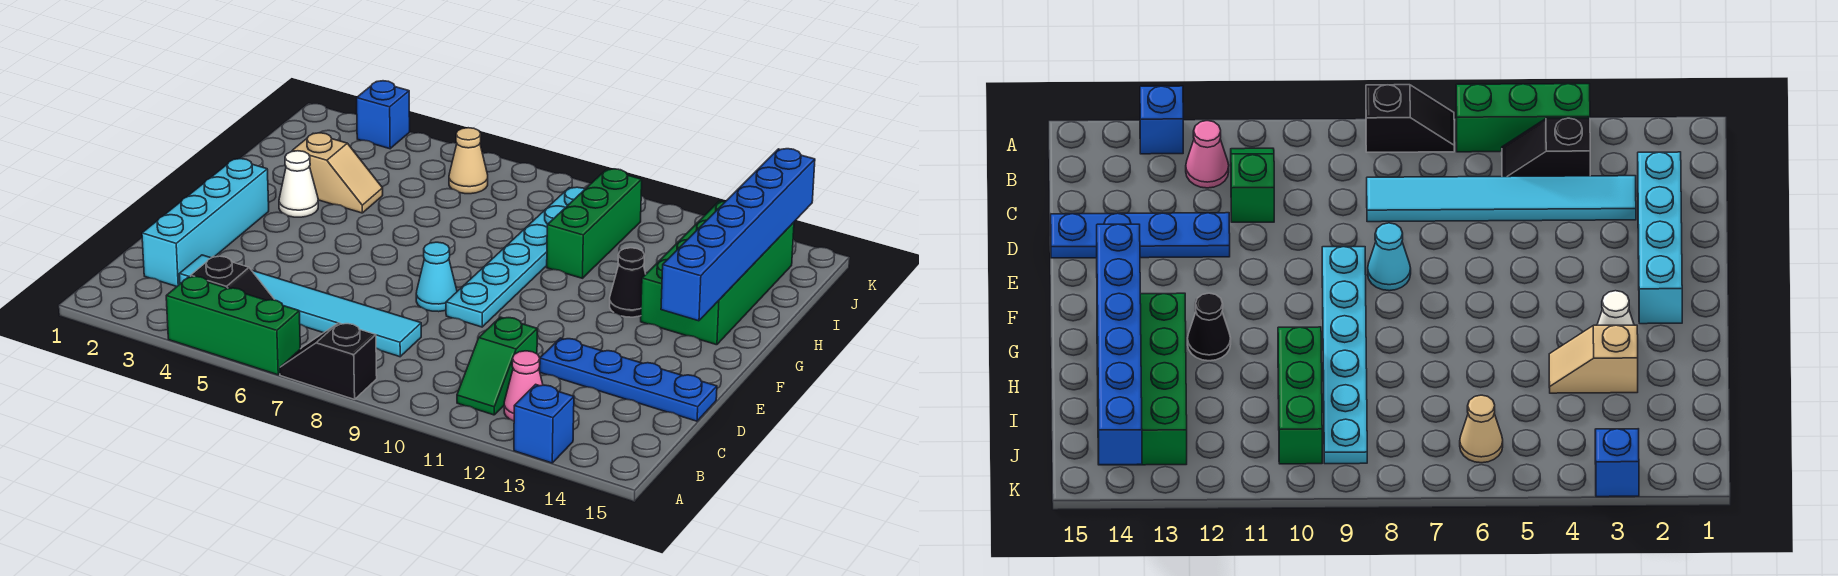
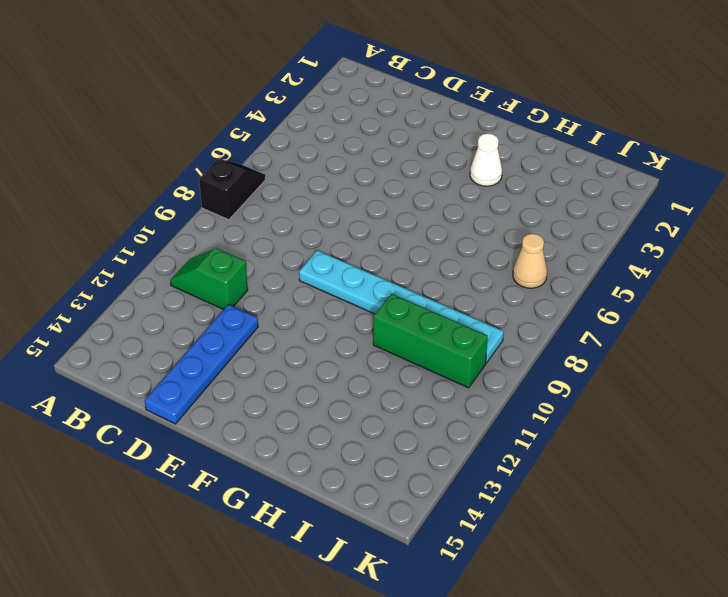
none -> green 1x3 brick [166,276,300,375]
none -> blue 1x1 brick [514,384,574,463]
none -> black 1x2 slope [191,256,275,300]

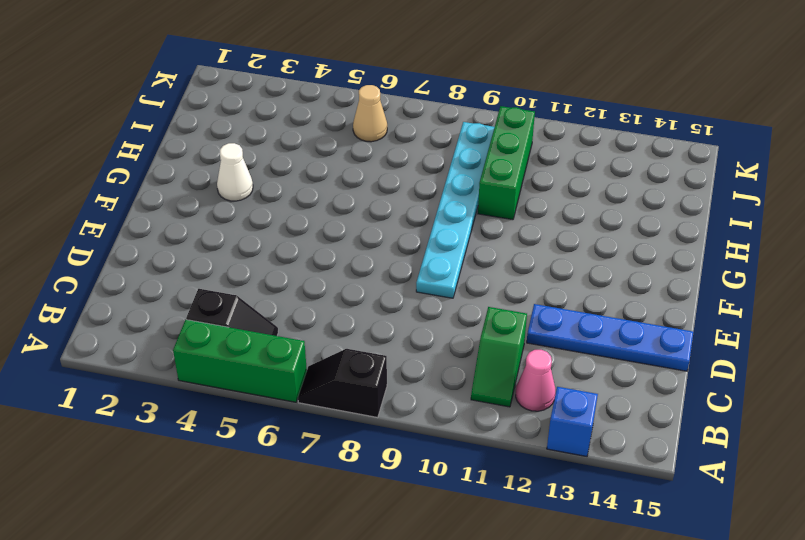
none -> cyan 1x4 brick [142,158,269,287]
none -> cyan 1x6 tile [179,255,421,357]
none -> cyan 1x1 cone [416,242,457,312]

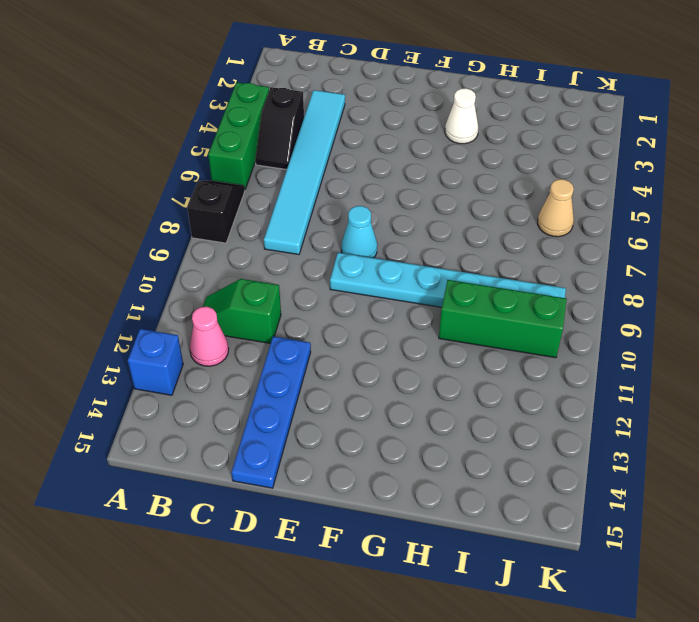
none -> cyan 1x4 brick [142,158,269,287]
none -> black 1x1 cone [610,248,646,317]
none -> green 2x4 brick [641,201,794,345]

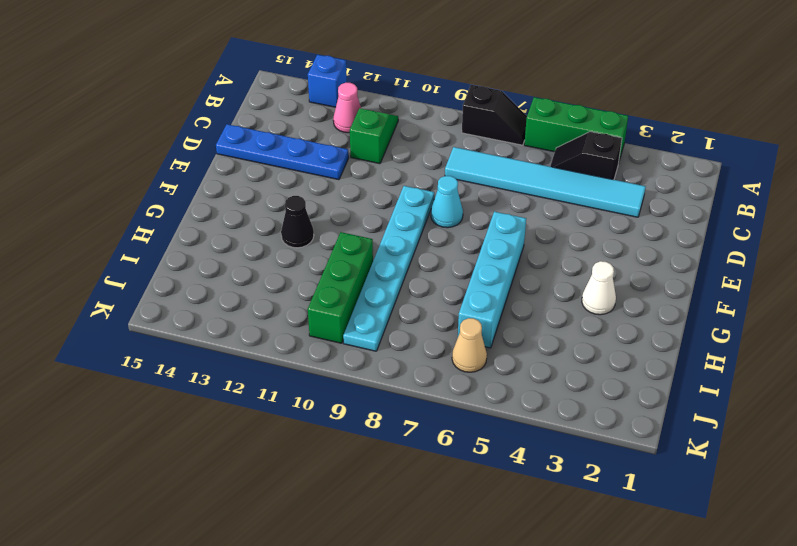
cyan 1x4 brick [458,212,526,348] -> cyan 1x4 brick moved to [142,158,269,287]
none -> green 2x4 brick [641,201,794,345]
none -> tan 1x2 slope [292,133,383,213]
none -> blue 1x1 brick [357,81,410,149]

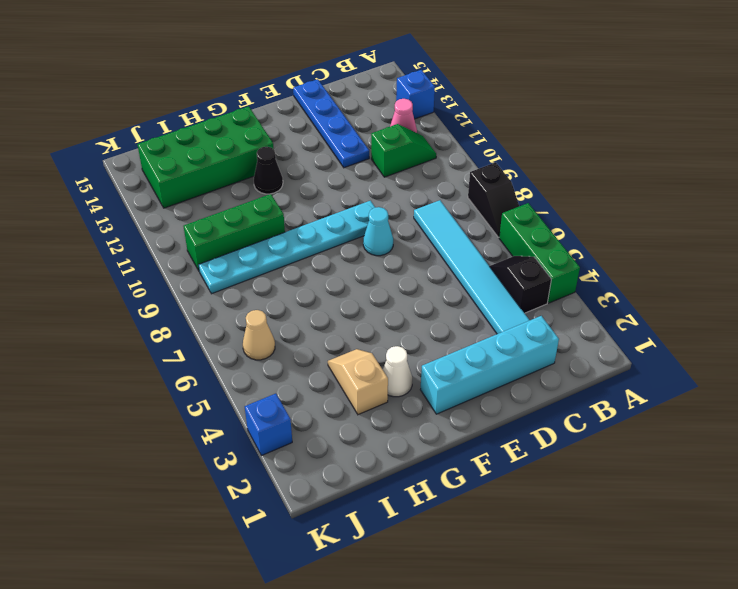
none -> blue 1x6 brick [661,149,815,321]

